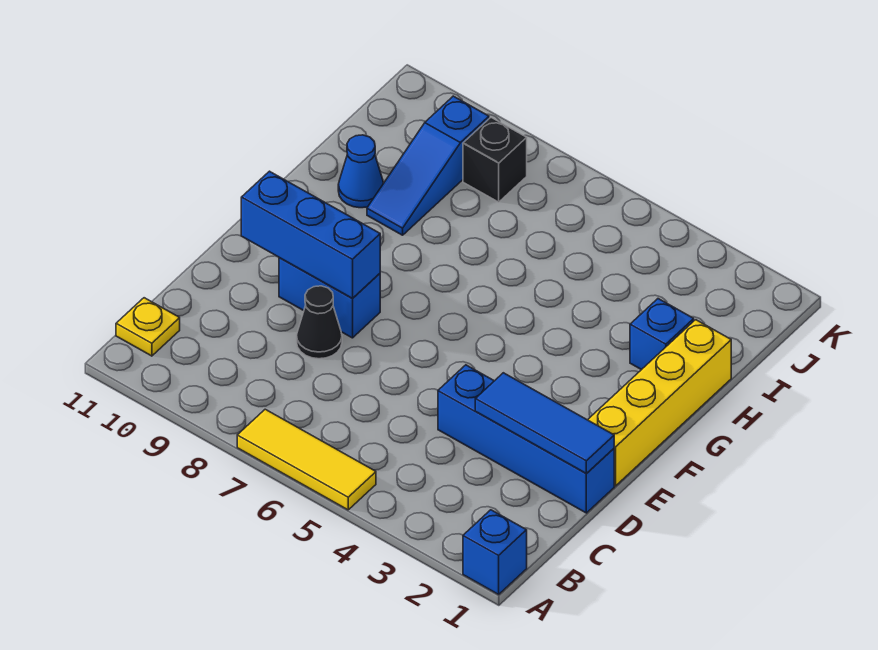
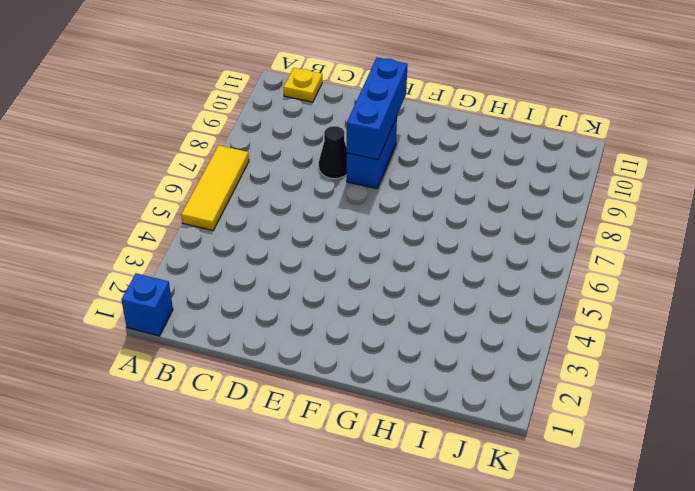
none -> blue 1x4 brick [438,365,614,513]
none -> yellow 1x4 brick [588,320,731,486]
none -> blue 1x1 brick [630,299,694,370]

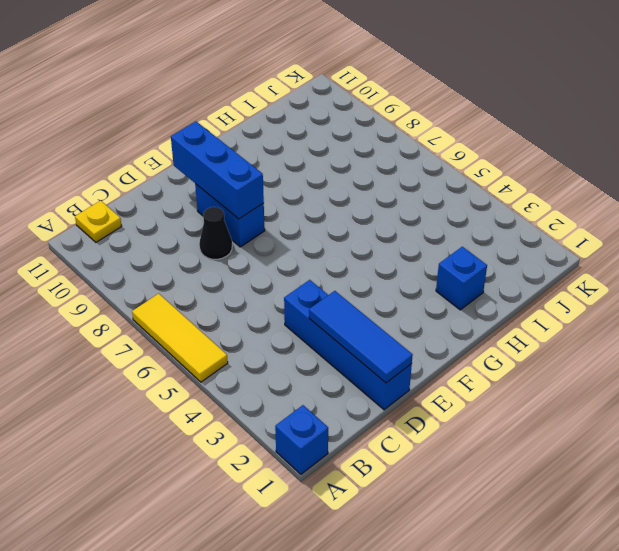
none -> yellow 1x4 brick [588,320,731,486]
none -> blue 1x3 slope [367,96,489,235]
none -> blue 1x1 cone [338,135,383,208]

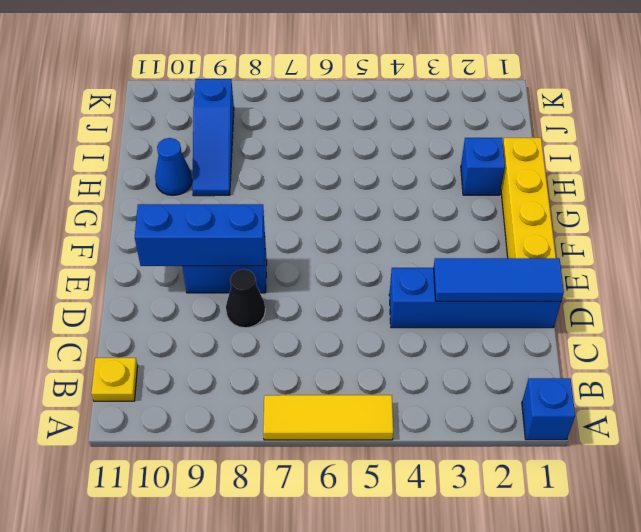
none -> black 1x1 brick [463,118,527,202]

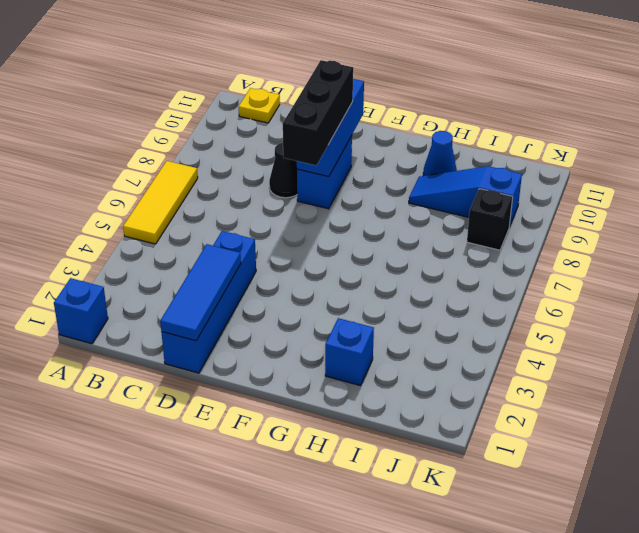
black 1x3 brick [283,60,353,166] -> none
none -> yellow 1x4 brick [588,320,731,486]

